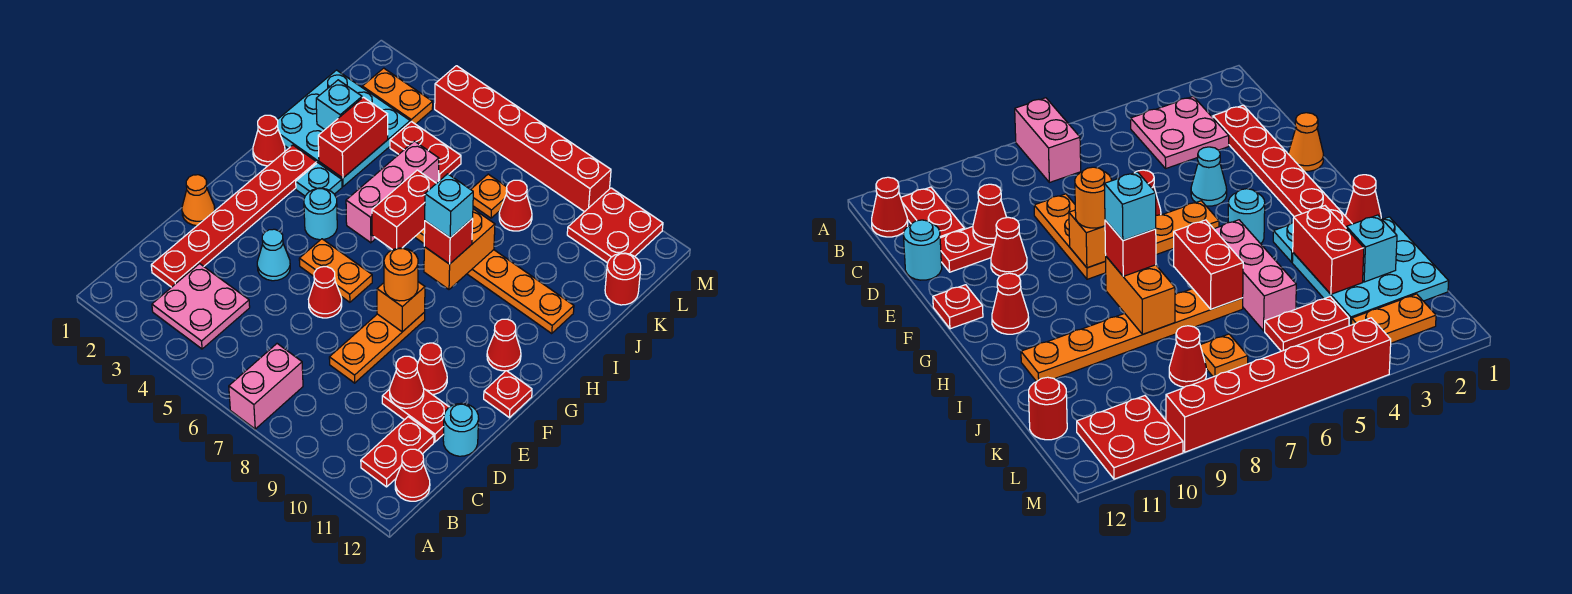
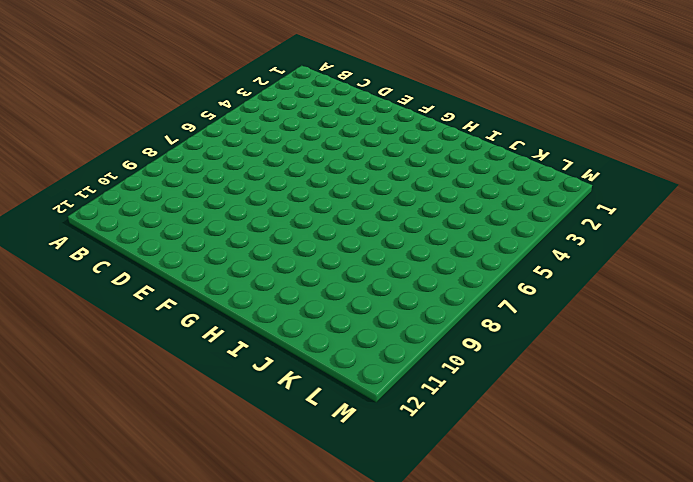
none -> pink 1x2 brick [229,344,303,429]
none -> pink 2x2 plate [152,264,250,349]
none -> red 1x2 plate [361,417,434,487]
none -> red 1x1 cone [395,449,430,501]

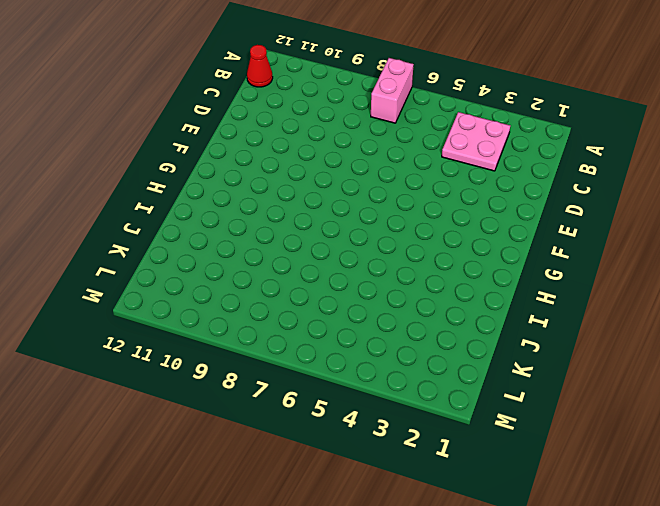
none -> red 1x2 plate [361,417,434,487]
none -> red 1x6 plate [151,145,317,287]
none -> orange 1x3 plate [329,312,425,383]
none -> red 1x2 plate [382,389,449,442]

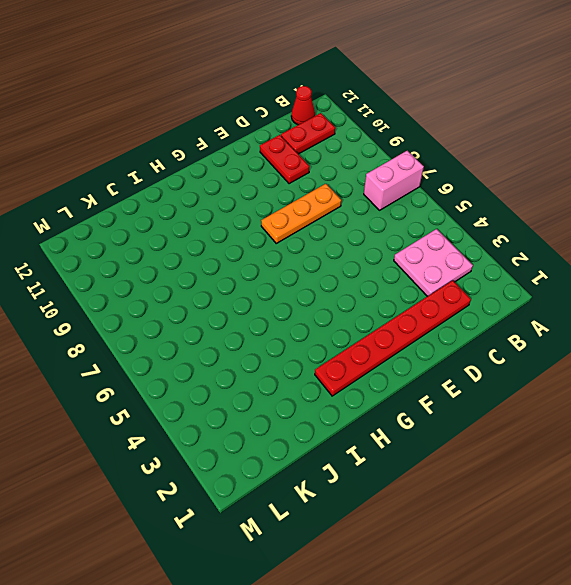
none -> cyan 1x1 round brick [443,403,479,456]
none -> orange 1x1 cone [182,175,215,226]
none -> cyan 1x1 cone [257,229,290,281]
none -> red 1x1 cone [308,267,342,318]

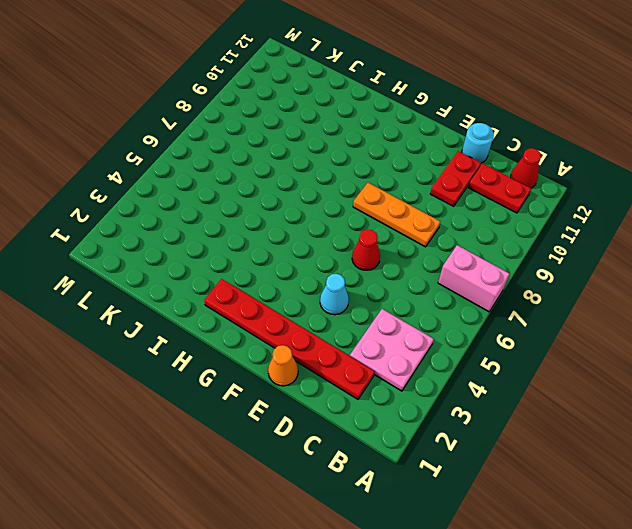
none -> red 1x1 cone [417,343,447,395]
none -> orange 1x2 plate [299,239,372,302]
none -> red 1x1 plate [484,371,532,418]
none -> cyan 1x1 round brick [304,188,337,240]

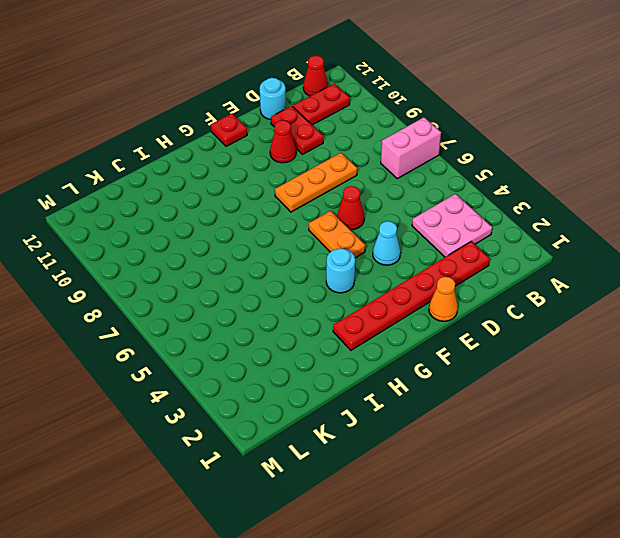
none -> red 1x1 cone [487,319,521,371]
none -> red 1x1 cone [253,115,285,166]
none -> cyan 1x1 plate [296,163,342,196]
none -> pink 1x3 brick [346,141,439,243]

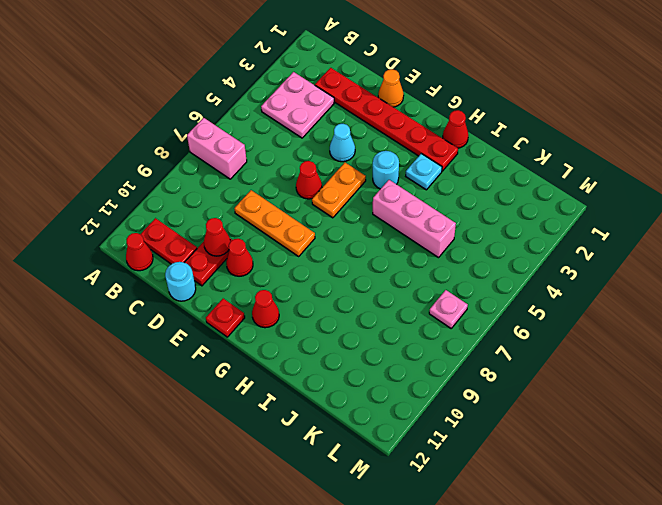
pink 1x1 plate [429,290,468,328] -> none
none -> cyan 3x3 plate [277,70,410,186]
none -> orange 1x6 plate [415,228,574,333]
none -> red 1x2 plate [390,121,461,182]
none -> orange 1x1 plate [471,174,507,218]

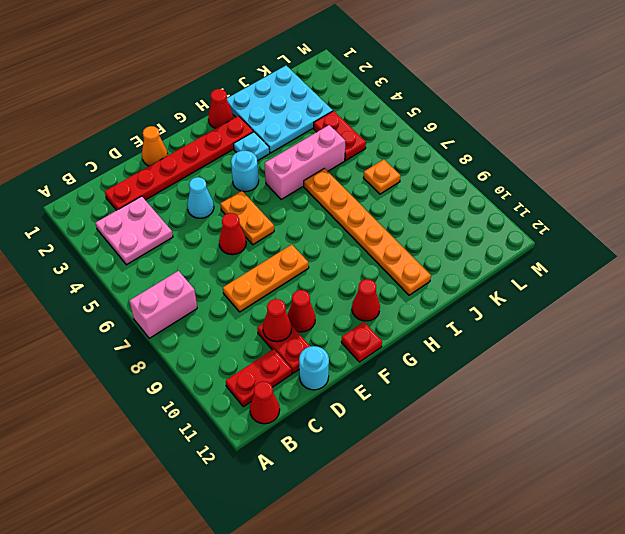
none -> red 1x1 cone [499,180,532,231]
none -> red 1x1 round brick [605,253,641,305]
none -> orange 1x2 plate [362,68,433,124]
none -> red 2x2 plate [567,188,663,263]

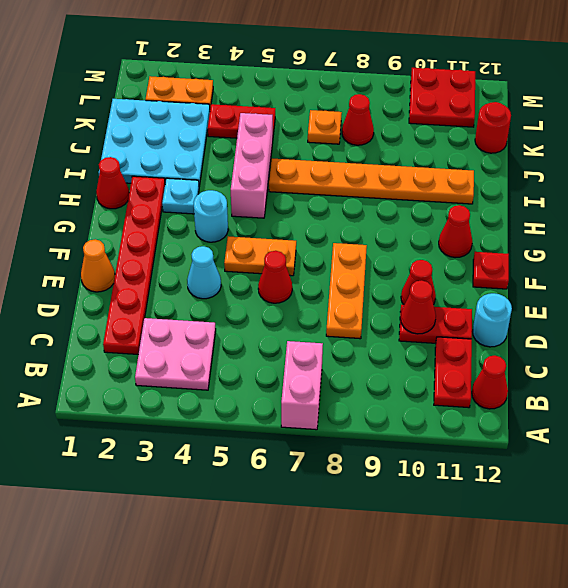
none -> red 1x6 brick [435,66,611,212]
none -> orange 1x1 brick [377,282,425,332]
none -> red 1x2 brick [372,170,436,250]
none -> orange 1x2 brick [424,209,495,289]

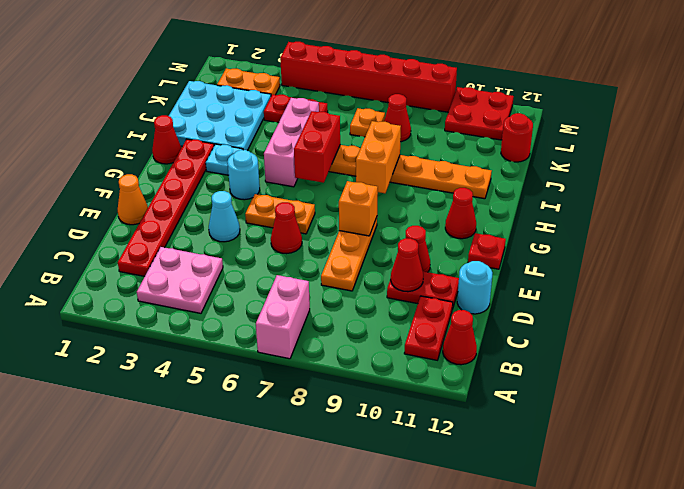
none -> red 1x2 brick [318,97,388,178]
none -> cyan 1x1 brick [316,80,362,130]
none -> orange 1x1 round brick [384,248,418,301]
none -> red 1x1 brick [424,219,473,264]

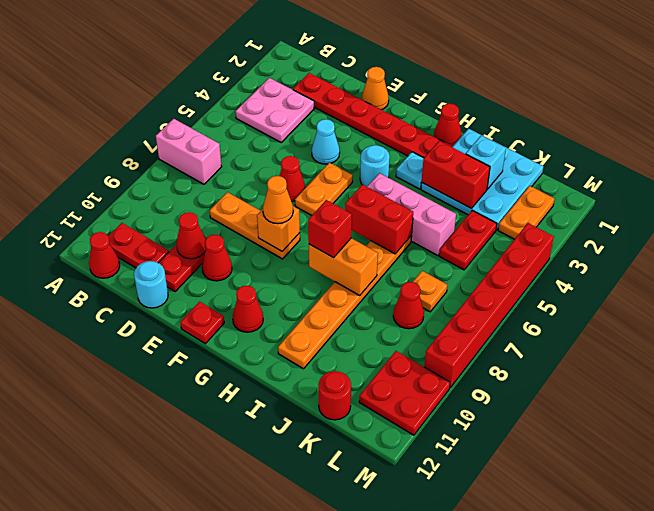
orange 1x1 cone [263,176,293,224] -> orange 1x1 round brick [384,248,418,301]
none -> cyan 1x1 brick [425,174,473,238]

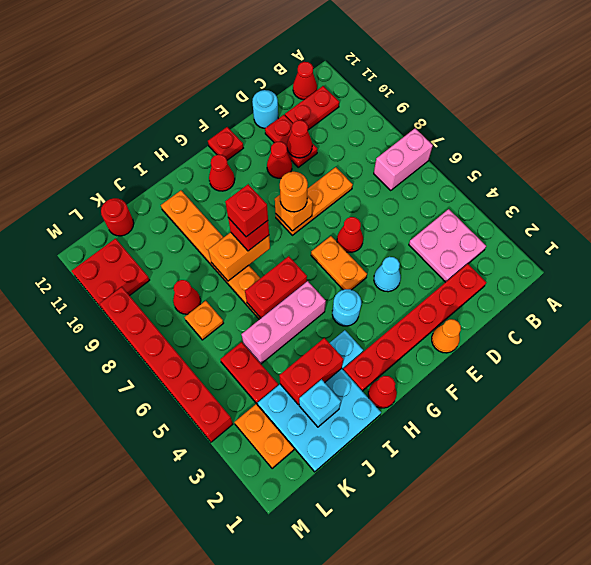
red 1x1 brick [225,184,268,237] -> cyan 1x1 brick [425,174,473,238]

